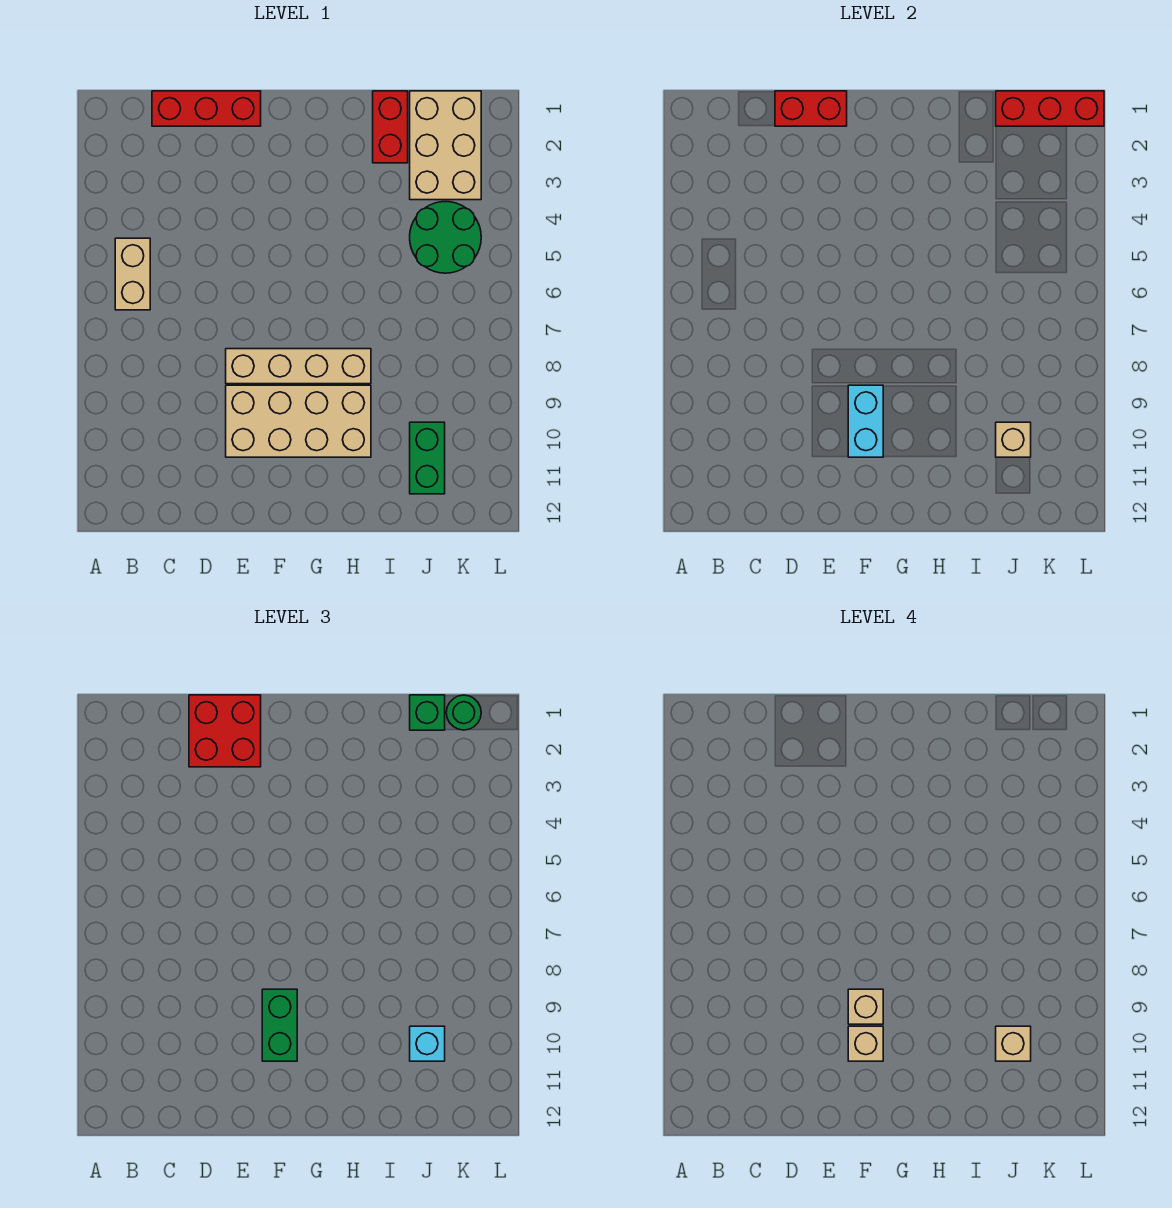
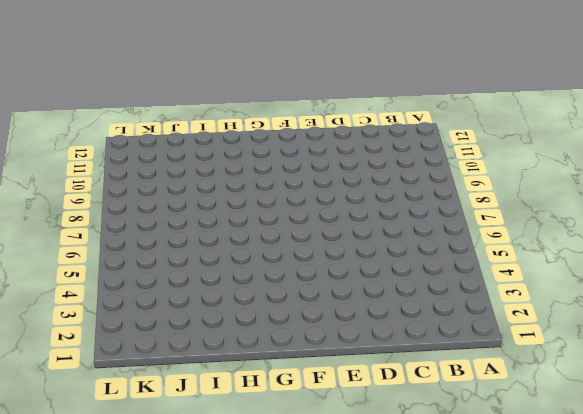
none -> tan 1x2 brick [115,238,150,310]
none -> red 1x3 brick [152,91,261,126]
none -> tan 1x4 brick [226,349,371,384]

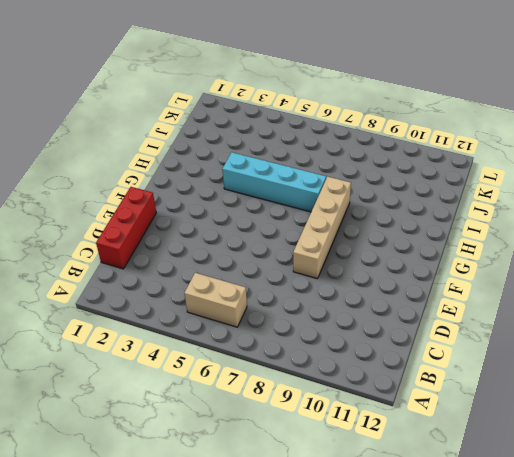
cyan 1x4 brick [223,152,326,212] -> none
none -> tan 2x4 brick [226,385,371,457]
none -> red 1x2 brick [373,91,408,163]
none -> tan 2x3 brick [410,91,481,200]

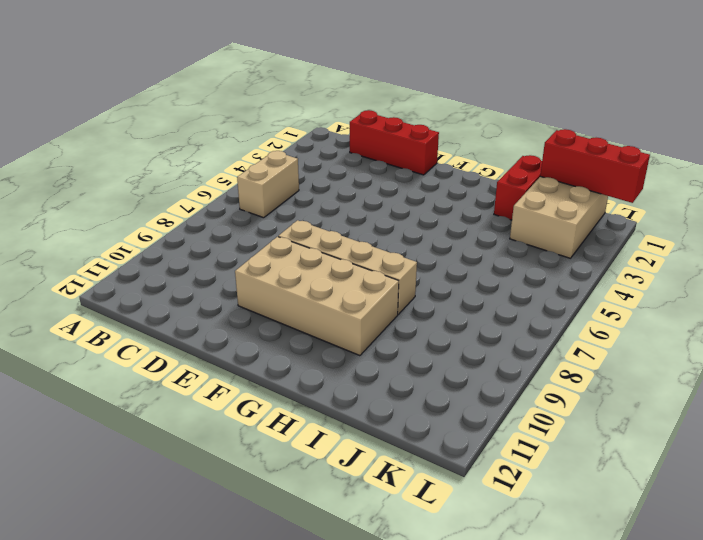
none -> green 2x2 round brick [410,202,481,273]
none -> green 1x2 brick [410,422,445,494]
none -> red 1x2 brick [775,91,847,126]

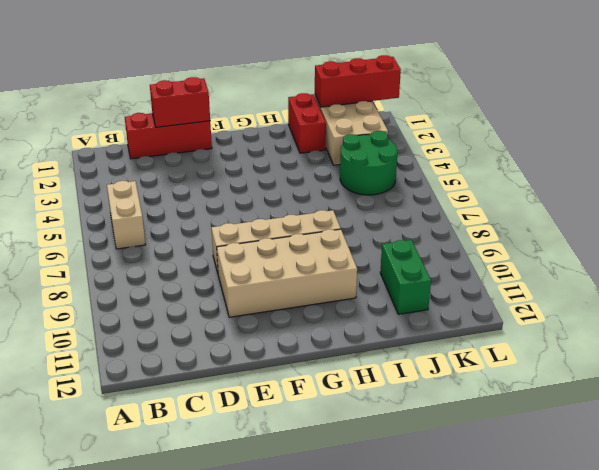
none -> cyan 1x2 brick [848,385,883,457]
none -> tan 1x1 brick [996,422,1031,457]
none -> red 2x2 brick [189,695,261,767]

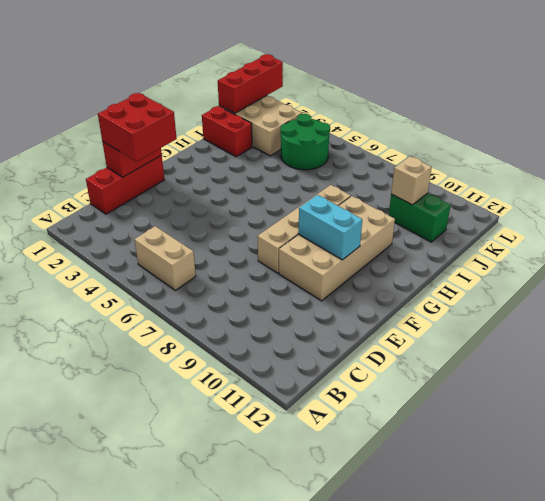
none -> green 1x2 brick [262,989,297,1061]
none -> green 1x1 brick [410,695,445,730]
none -> cyan 1x1 brick [410,1026,445,1061]

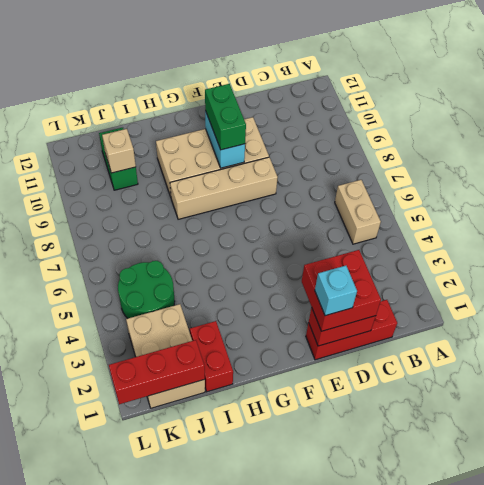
cyan 1x1 brick [315,266,357,316] -> cyan 1x1 brick moved to [410,1026,445,1061]
none -> green 1x1 brick [410,695,445,730]
none -> green 1x1 round brick [446,695,481,730]
none -> tan 1x1 brick [848,989,883,1024]

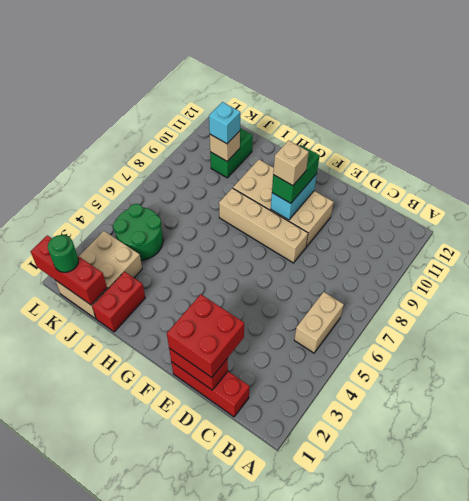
none -> green 1x1 brick [410,695,445,730]
none -> tan 1x1 brick [848,1026,883,1061]
none -> tan 1x1 brick [996,1026,1031,1061]

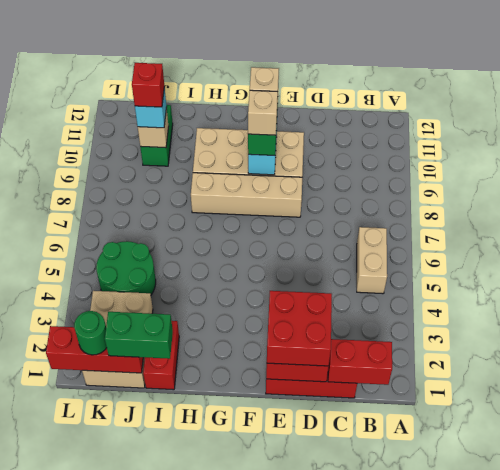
red 1x2 brick [328,339,392,385] -> none
green 1x2 brick [105,312,173,359] -> green 1x1 brick [410,695,445,730]
red 1x1 brick [132,63,164,107] -> tan 1x1 brick [996,1026,1031,1061]

